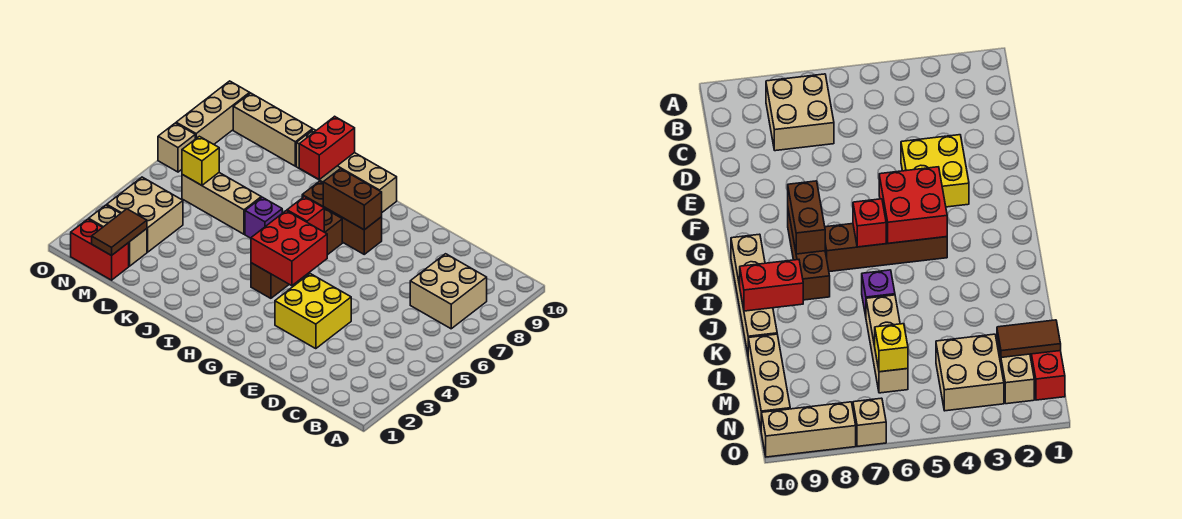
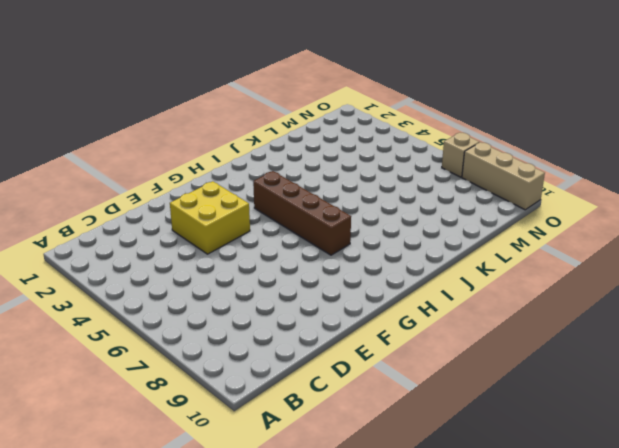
none -> tan 2x2 brick [410,254,487,329]
none -> brown 1x3 brick [302,181,382,254]
none -> tan 1x4 brick [296,129,397,212]

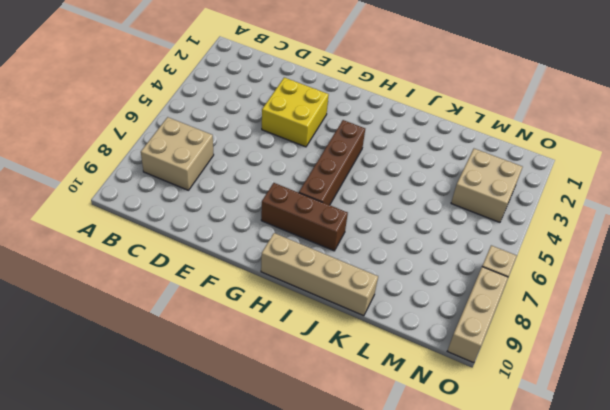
none -> purple 1x1 brick [245,197,282,238]
none -> tan 1x3 brick [182,173,261,234]
none -> tan 1x3 brick [233,93,313,166]

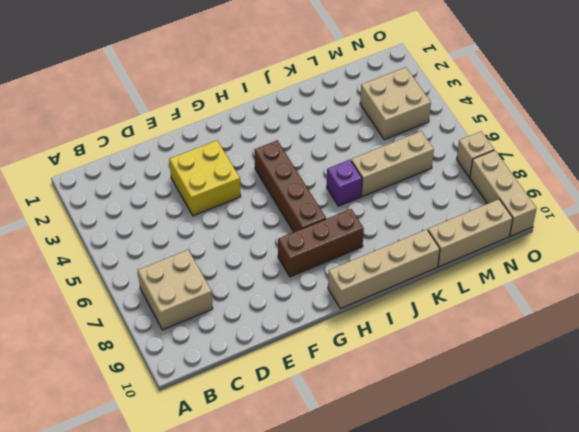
none -> red 1x2 brick [71,219,129,280]
none -> tan 1x2 brick [89,205,147,266]
none -> red 2x2 brick [251,211,327,286]

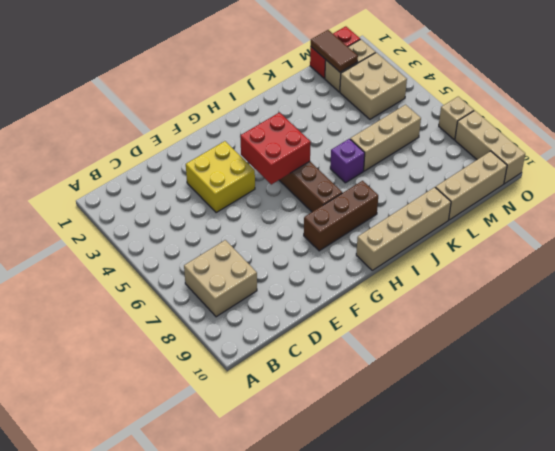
none -> brown 1x2 brick [323,169,382,230]
none -> red 1x1 brick [287,197,324,232]
none -> red 1x2 brick [299,116,355,179]

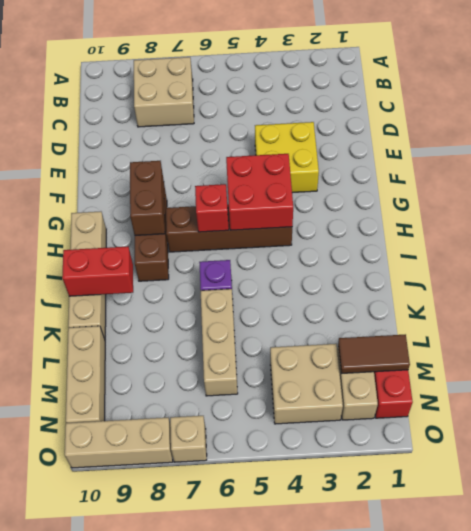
none -> yellow 1x1 brick [182,136,219,185]

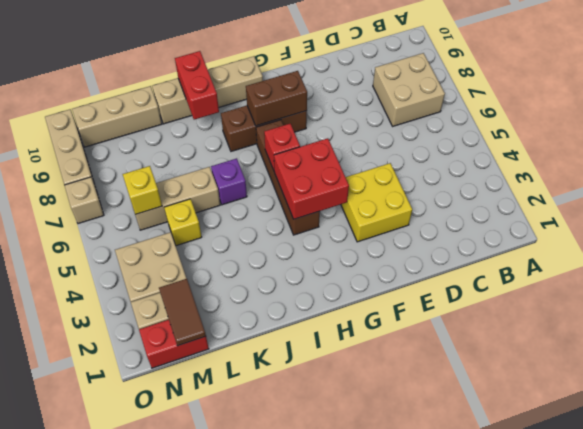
yellow 1x1 brick [164,199,202,246] -> none

